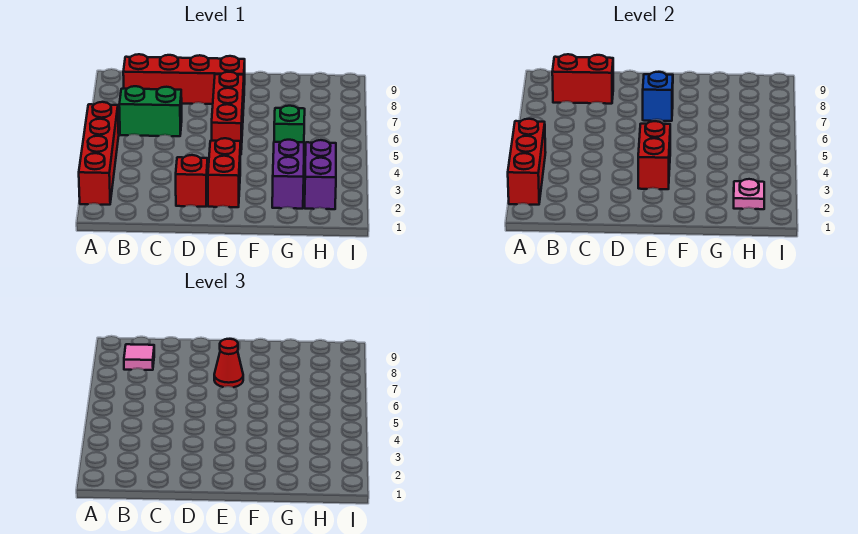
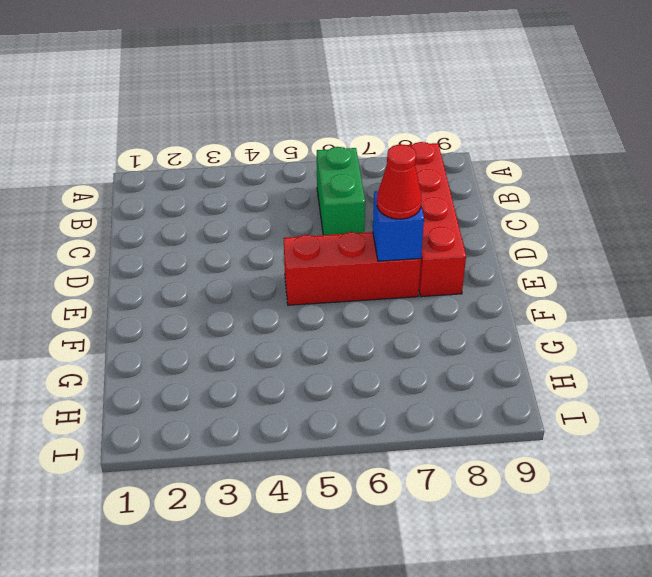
none -> red 1x4 brick [79,102,119,205]
none -> red 1x1 brick [176,155,208,207]
none -> red 1x2 brick [208,138,241,207]

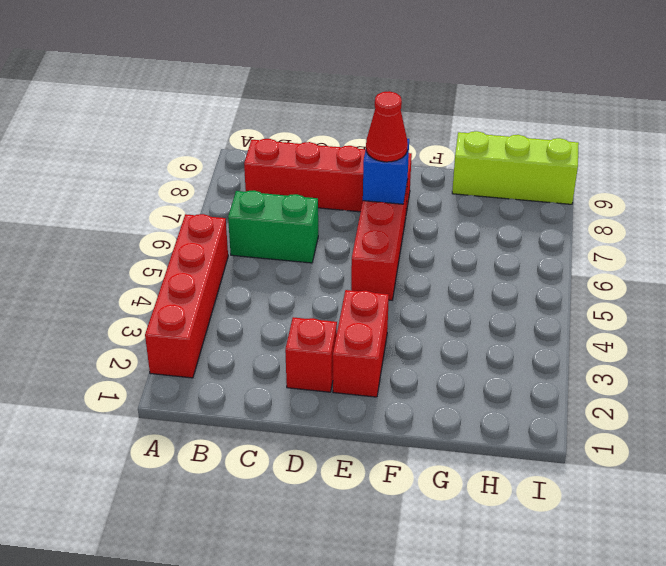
lime 1x3 brick [452,131,579,204] -> none
none -> purple 1x2 brick [272,140,304,209]
none -> green 1x1 brick [274,106,305,142]
none -> purple 1x2 brick [305,140,336,209]

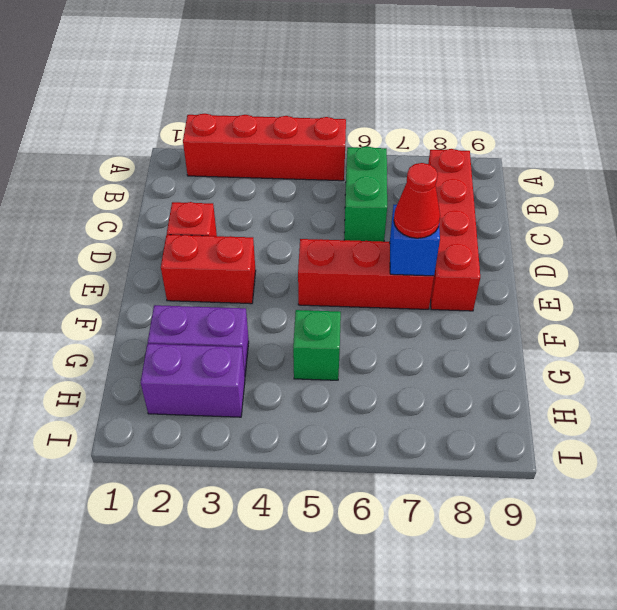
none -> red 1x3 brick [508,119,546,205]
none -> red 1x2 brick [552,54,613,104]
none -> red 1x2 brick [638,121,670,189]

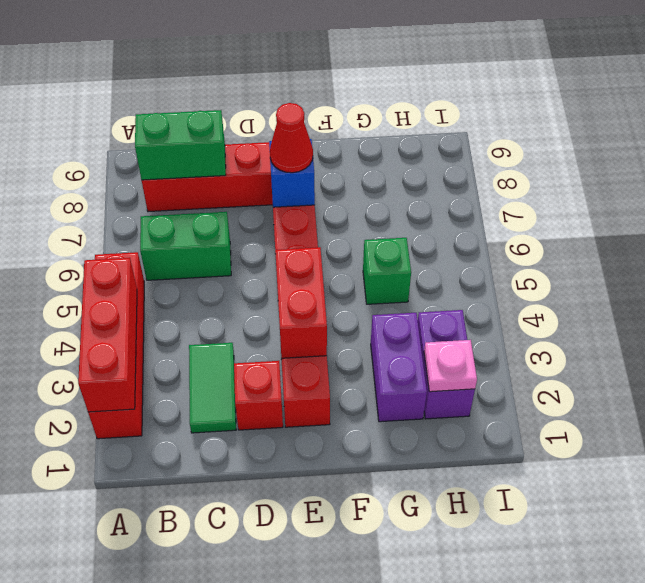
green 1x2 brick [135,110,226,180] -> red 1x2 brick [552,54,613,104]
green 1x2 tile [189,343,236,433] -> none
none -> pink 1x1 tile [124,344,154,370]

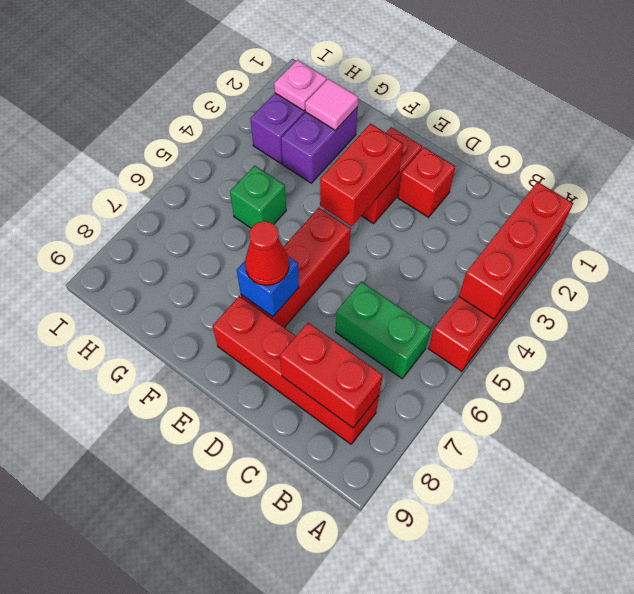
pink 1x1 tile [305,79,358,130] -> pink 1x1 tile moved to [124,344,154,370]

